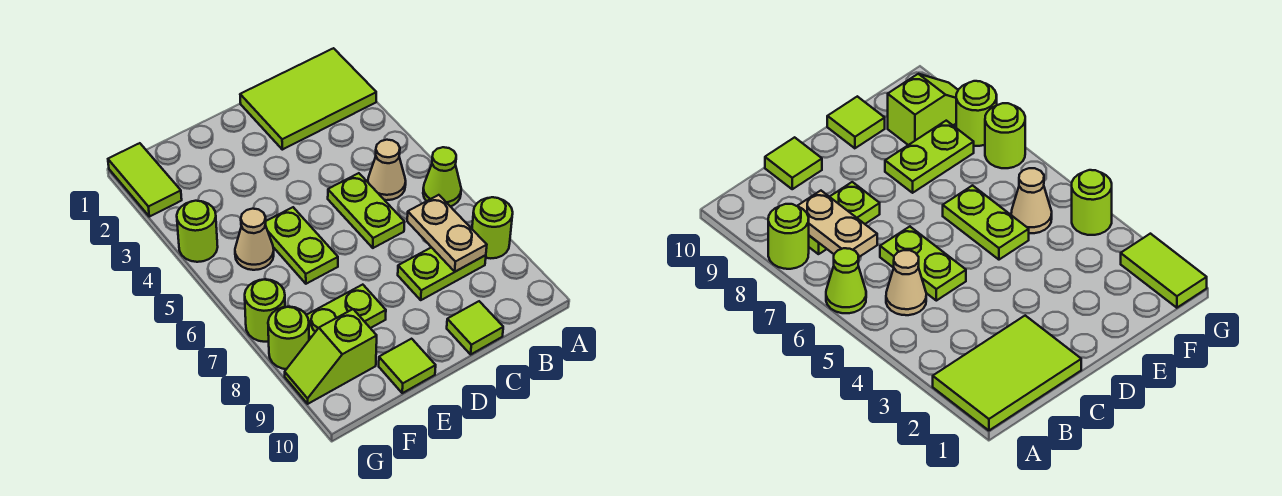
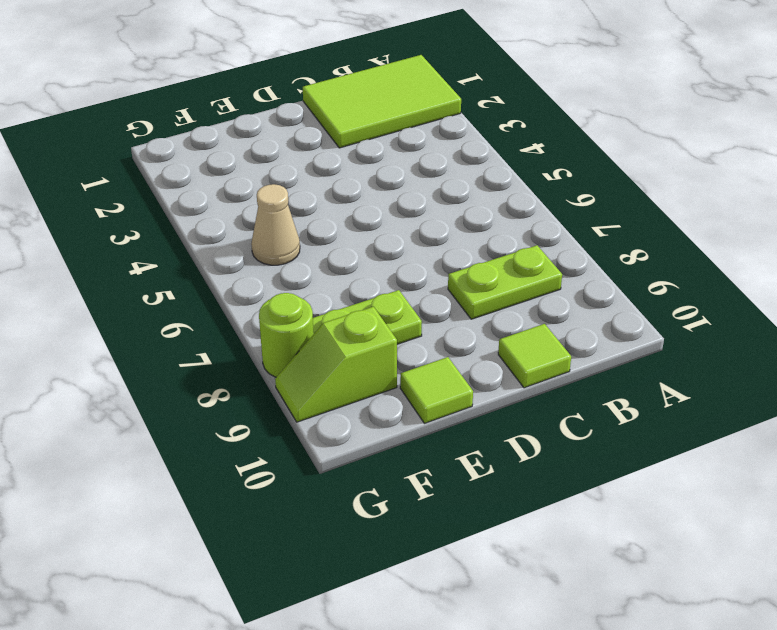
none -> lime 1x1 cone [423,147,461,206]
none -> lime 1x1 round brick [472,197,513,258]
none -> tan 1x1 cone [368,140,406,200]

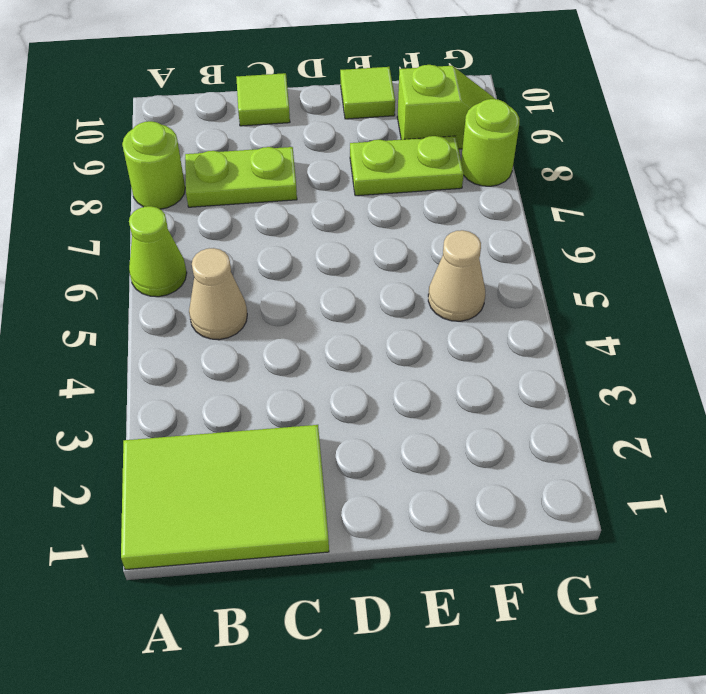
none -> lime 1x2 plate [328,173,405,248]
none -> lime 1x2 plate [265,207,338,284]
none -> lime 1x2 tile [108,143,182,217]

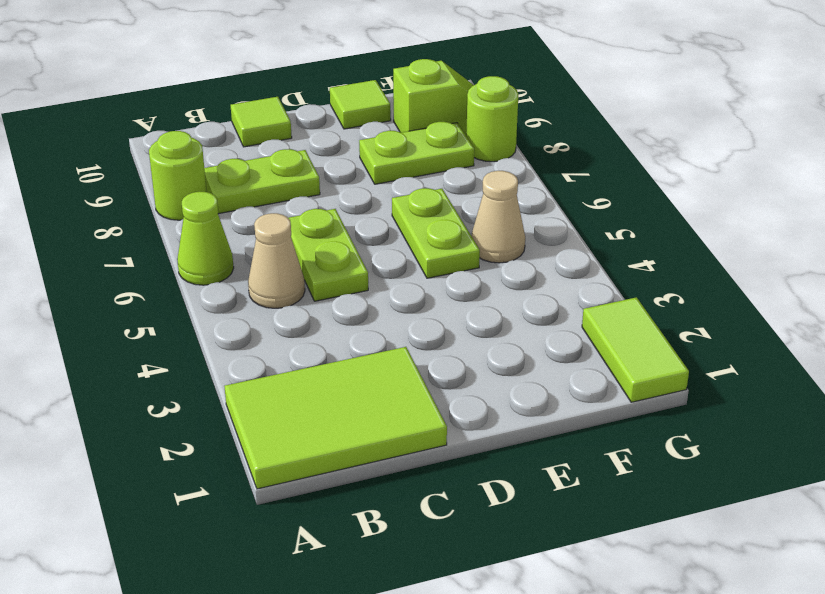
none -> lime 1x1 round brick [177,201,218,262]
none -> lime 1x1 round brick [245,279,285,342]
none -> tan 1x2 plate [407,195,487,272]

